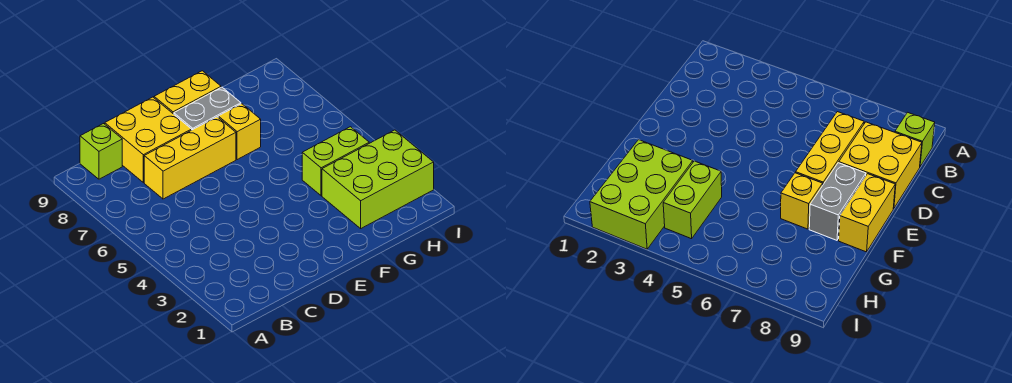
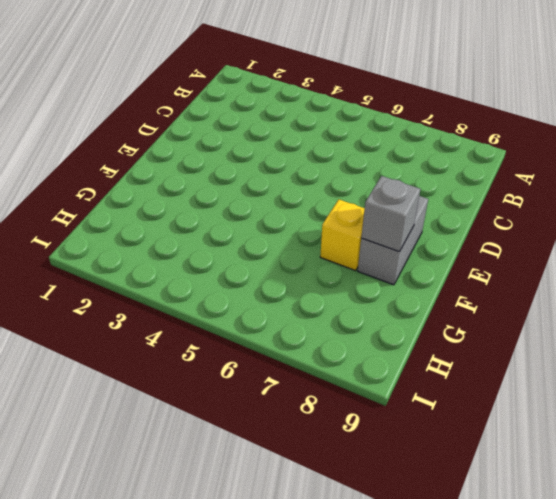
grey 1x1 brick [361,176,420,252] -> none
none -> lime 1x1 brick [80,124,122,179]
none -> yellow 1x3 brick [144,117,236,199]

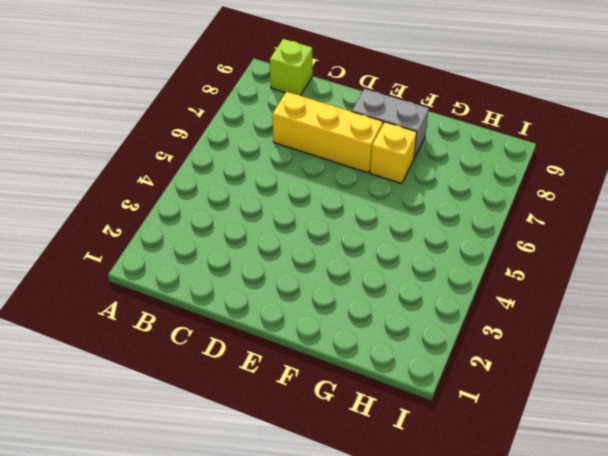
none -> yellow 2x2 brick [105,97,192,183]
none -> yellow 1x2 brick [154,71,221,114]

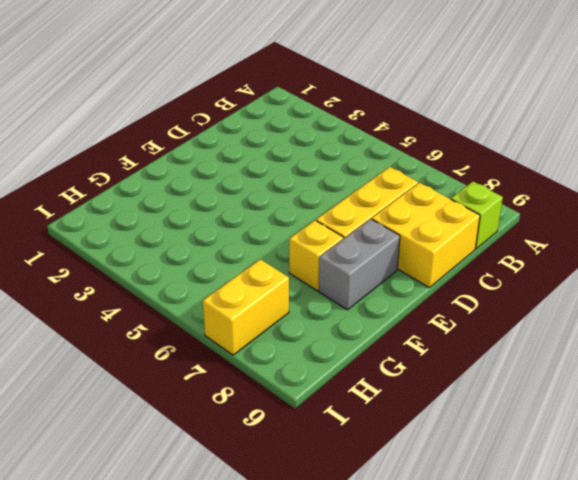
yellow 1x2 brick [203,259,289,355] -> yellow 1x2 brick moved to [154,71,221,114]
none -> lime 2x3 brick [322,130,434,228]
none -> lime 1x2 brick [302,127,369,196]

